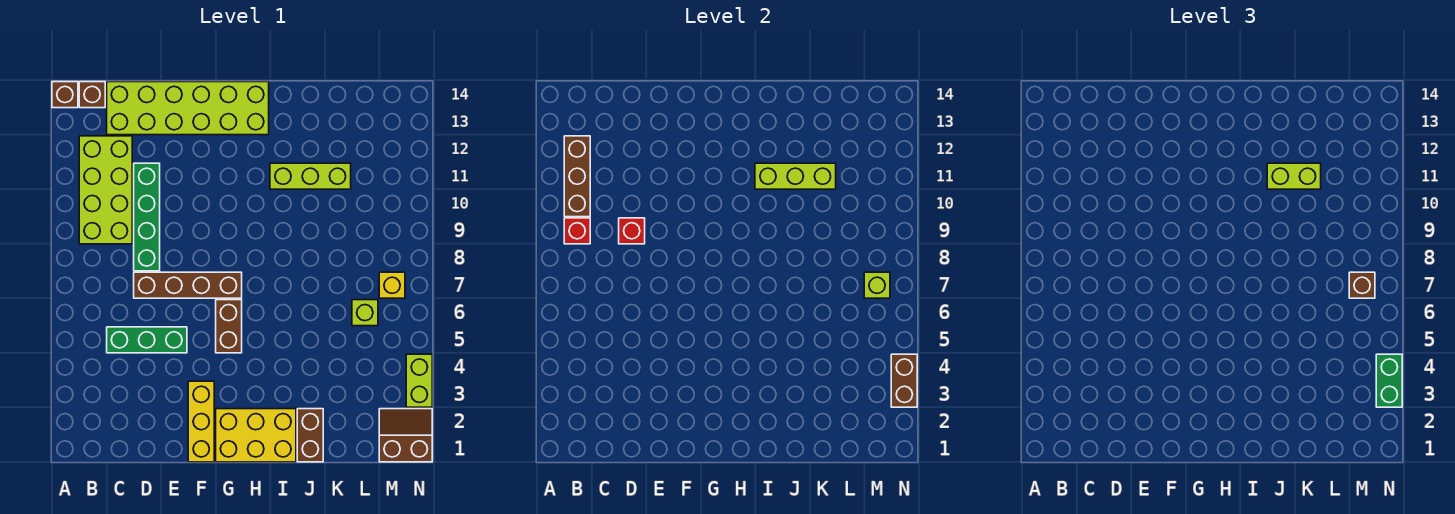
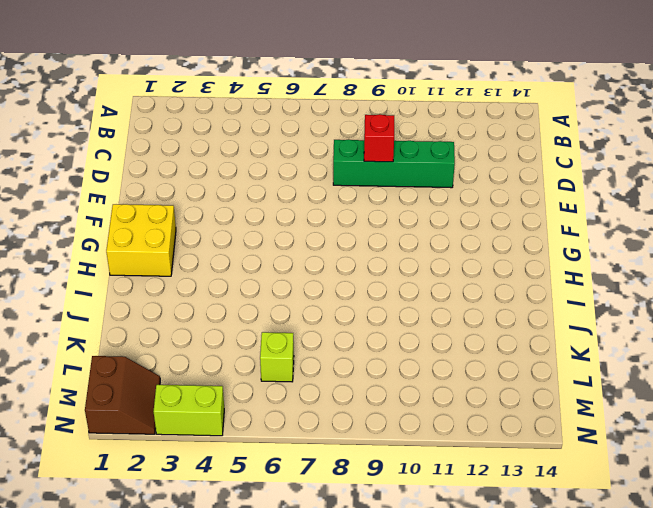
yellow 2x2 brick [106,204,176,276] -> yellow 2x3 brick [216,409,296,462]
none -> brown 1x1 brick [52,82,78,108]
none -> lime 2x4 brick [79,136,132,244]
none -> brown 1x1 brick [79,82,105,108]

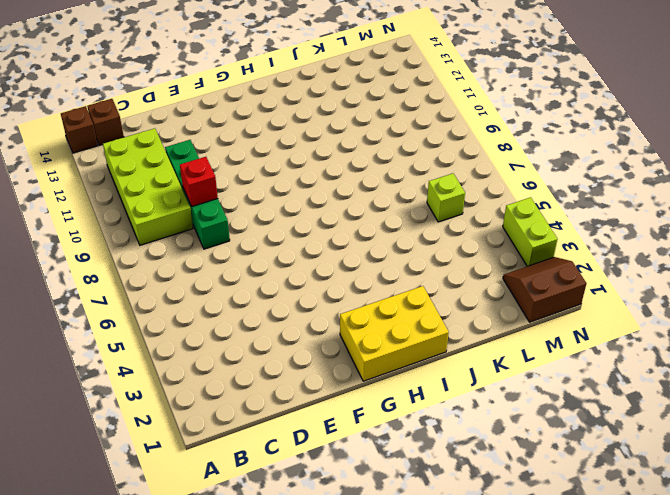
none -> green 1x3 brick [107,327,187,353]
none -> lime 2x6 brick [107,82,269,135]
none -> brown 1x4 brick [134,272,242,298]

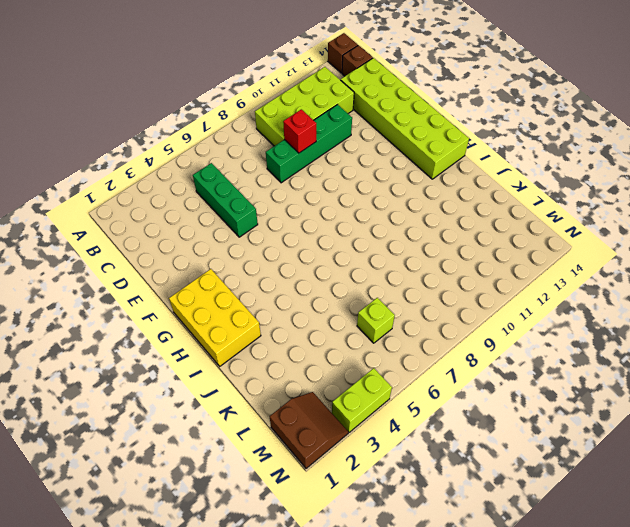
none -> brown 1x4 brick [134,272,242,298]
none -> yellow 1x3 brick [188,381,214,462]
none -> brown 1x2 brick [216,300,242,353]

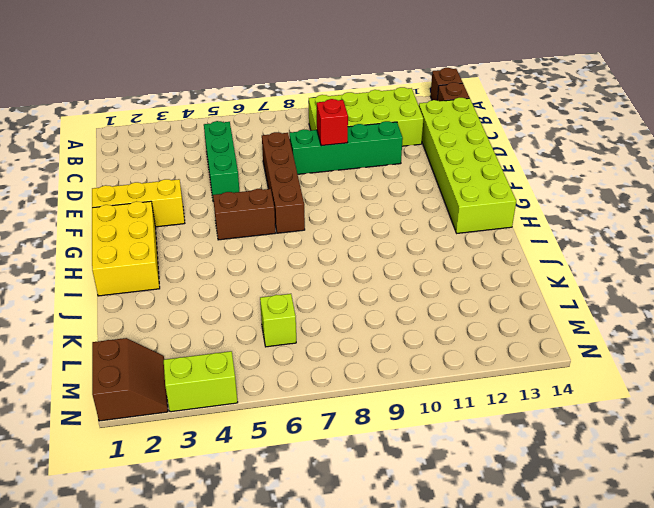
none -> lime 1x3 brick [270,163,351,189]
none -> brown 1x2 brick [297,409,323,462]
none -> yellow 1x1 brick [379,272,405,298]

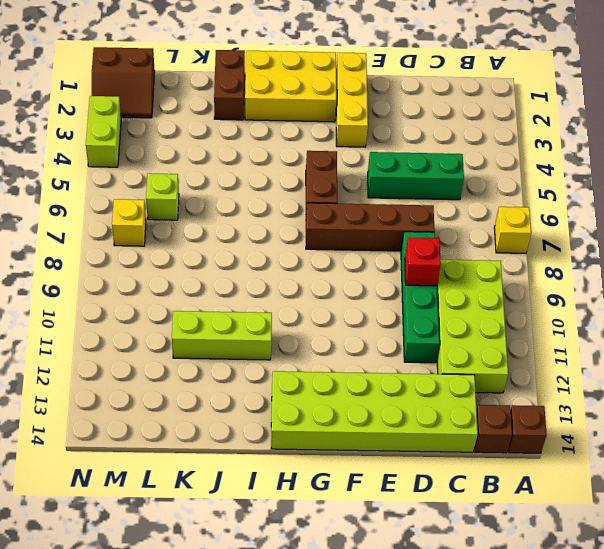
yellow 1x1 brick [494,207,531,253] -> none
none -> red 1x1 brick [564,218,590,244]
none -> brown 1x3 brick [564,136,590,217]
none -> lime 1x3 brick [755,163,836,189]

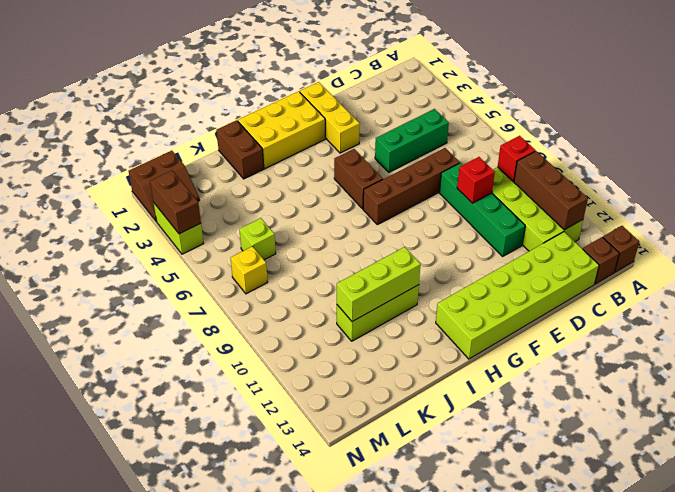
none -> lime 1x1 brick [864,272,890,298]
none -> lime 1x2 brick [1267,163,1321,189]
none -> brown 1x1 brick [1349,272,1375,298]

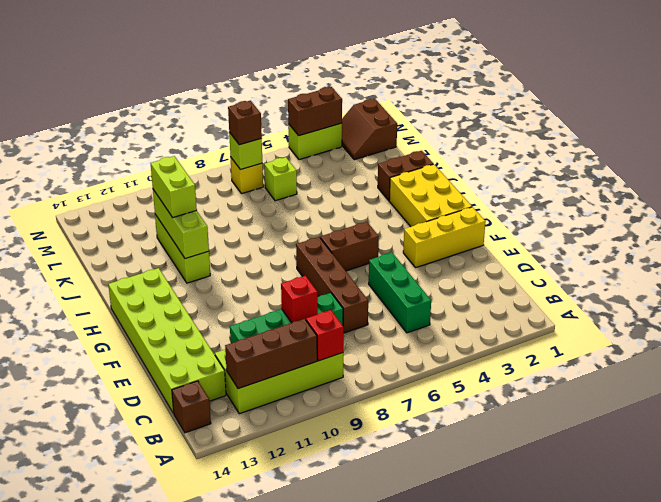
none -> brown 1x1 brick [52,82,78,108]
none -> green 1x2 brick [1376,354,1402,407]

